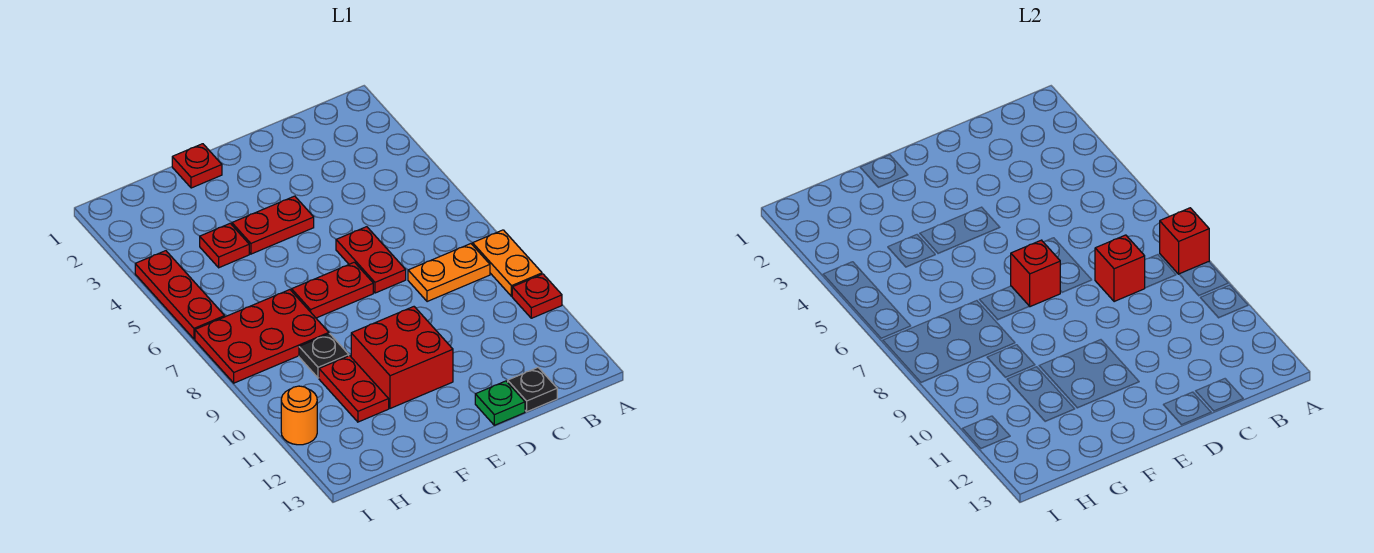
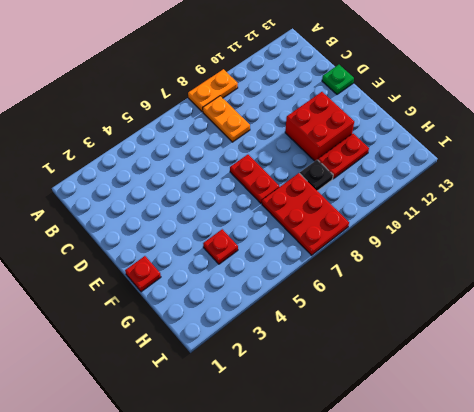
none -> red 1x1 plate [512,274,562,318]
none -> black 1x1 plate [508,368,557,412]
none -> red 1x2 plate [336,227,406,293]

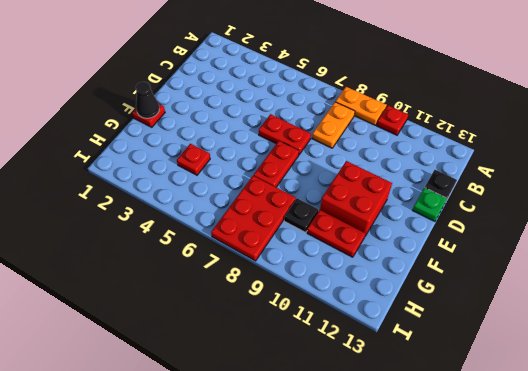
black 1x1 cone [136,82,159,118] -> none
none -> red 1x2 plate [232,196,314,254]
none -> red 1x3 plate [135,251,225,339]
none -> orange 1x1 round brick [281,386,317,445]

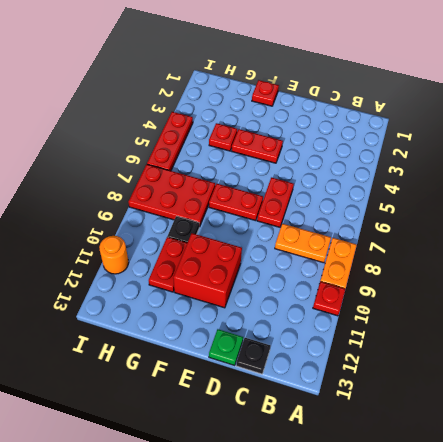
none -> red 1x1 brick [1160,208,1209,274]
none -> red 1x1 brick [1095,235,1145,302]
none -> red 1x1 brick [1011,240,1060,307]

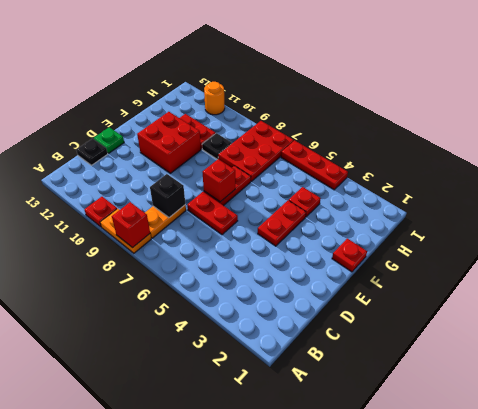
black 1x1 brick [150,174,185,218] -> red 1x1 brick [1095,235,1145,302]

